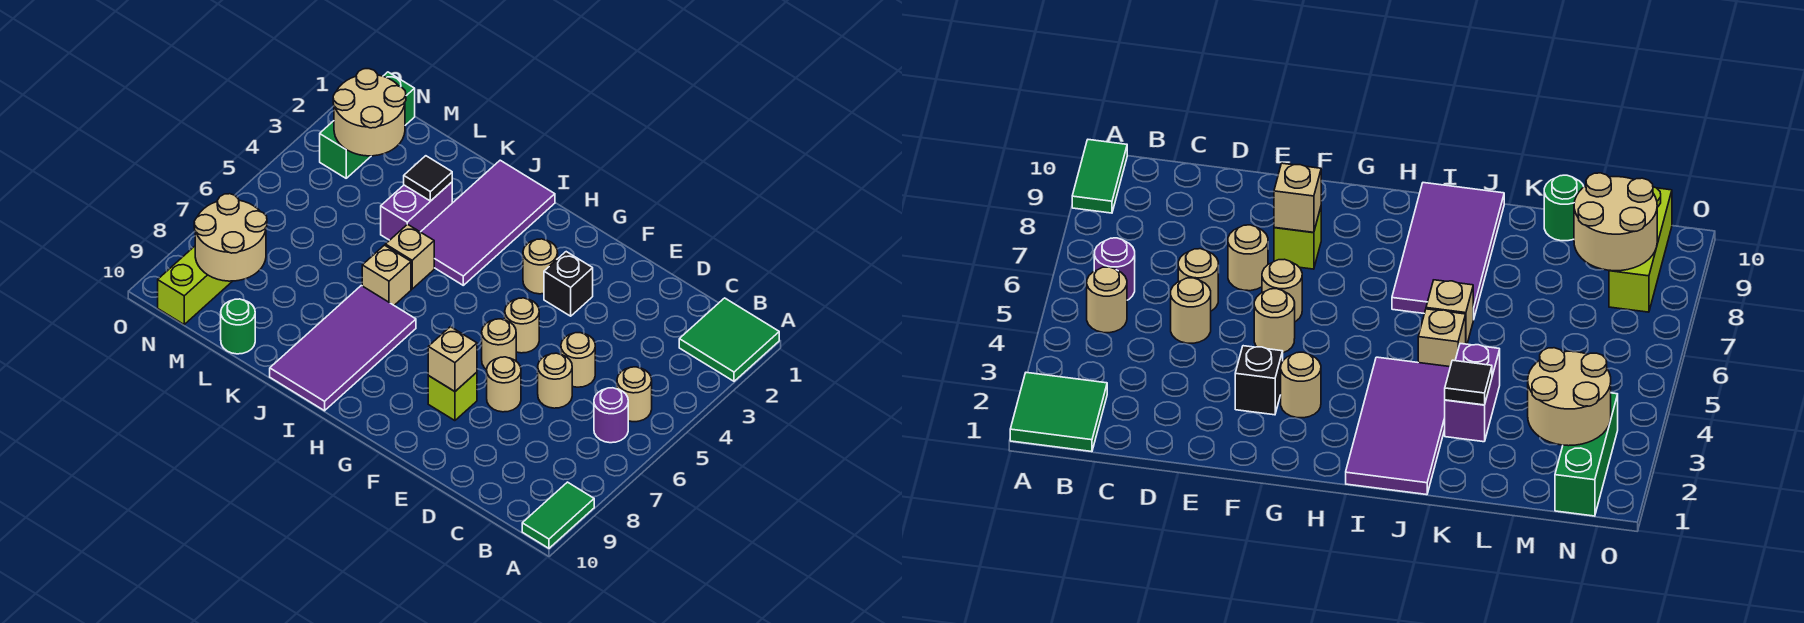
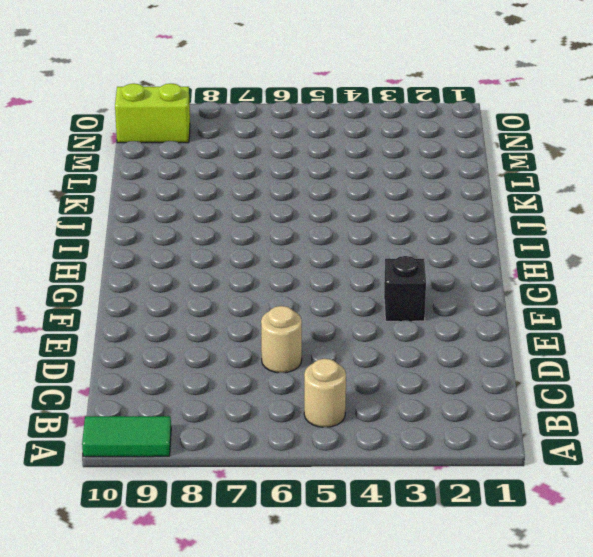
lime 1x2 brick [115,83,190,143] -> lime 1x3 brick [158,246,232,324]
none -> green 2x2 tile [679,298,779,381]
none -> purple 1x1 round brick [594,388,628,443]
none -> tan 1x1 round brick [561,333,595,387]

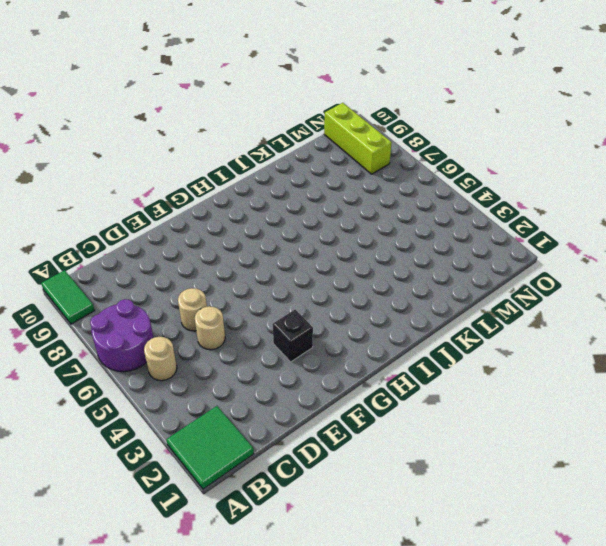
purple 2x2 round brick [90,299,154,372] -> purple 1x1 round brick [594,388,628,443]
none -> tan 1x1 round brick [487,357,521,412]
none -> tan 1x1 round brick [505,298,539,353]
none -> tan 1x1 round brick [482,319,516,370]

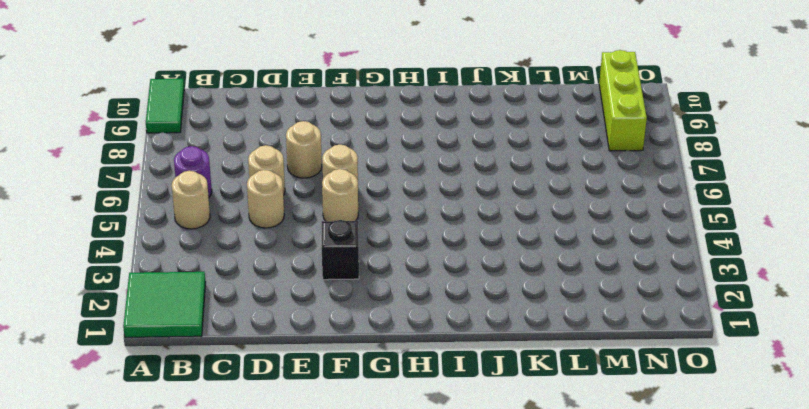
none -> lime 1x1 brick [428,372,477,421]
none -> tan 1x1 round brick [523,239,558,294]
none -> purple 2x4 tile [421,160,555,285]

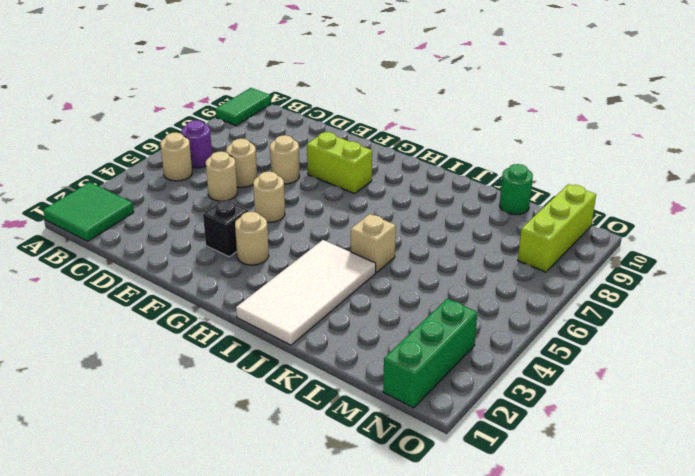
lime 1x2 brick [307,132,372,194] -> lime 1x1 brick [428,372,477,421]
white 2x4 tile [236,240,376,345] -> purple 2x4 tile [421,160,555,285]
none -> tan 1x1 round brick [482,319,516,370]
none -> purple 2x4 tile [270,286,416,411]
none -> tan 1x1 brick [362,245,411,305]

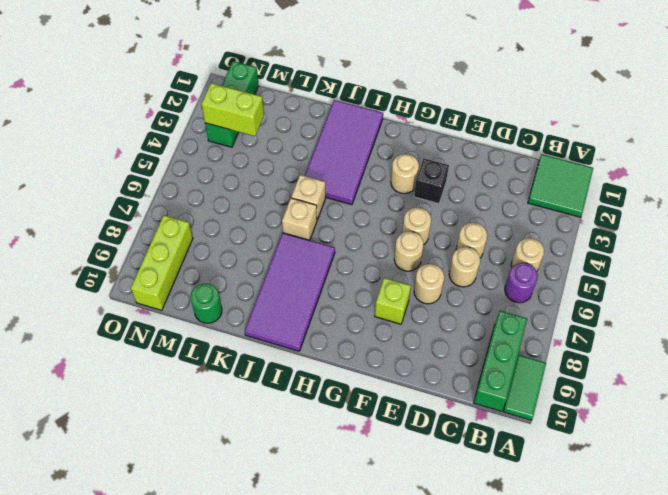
green 1x3 brick [474,311,527,411] -> none
lime 1x2 brick [201,83,264,136] -> tan 2x2 round brick [333,69,406,156]
none -> purple 1x2 brick [381,182,452,240]
none -> tan 1x1 brick [428,327,477,391]
none -> black 1x1 tile [404,156,452,201]

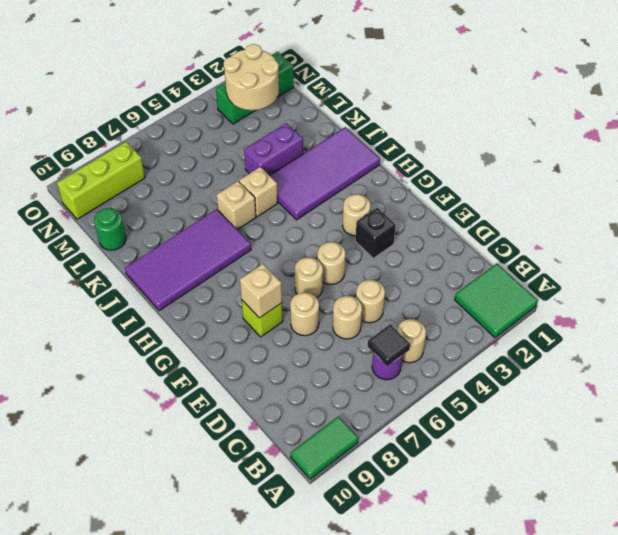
black 1x1 tile [367,324,410,366] -> black 1x1 tile moved to [404,156,452,201]
none -> tan 2x2 round brick [194,194,267,281]

